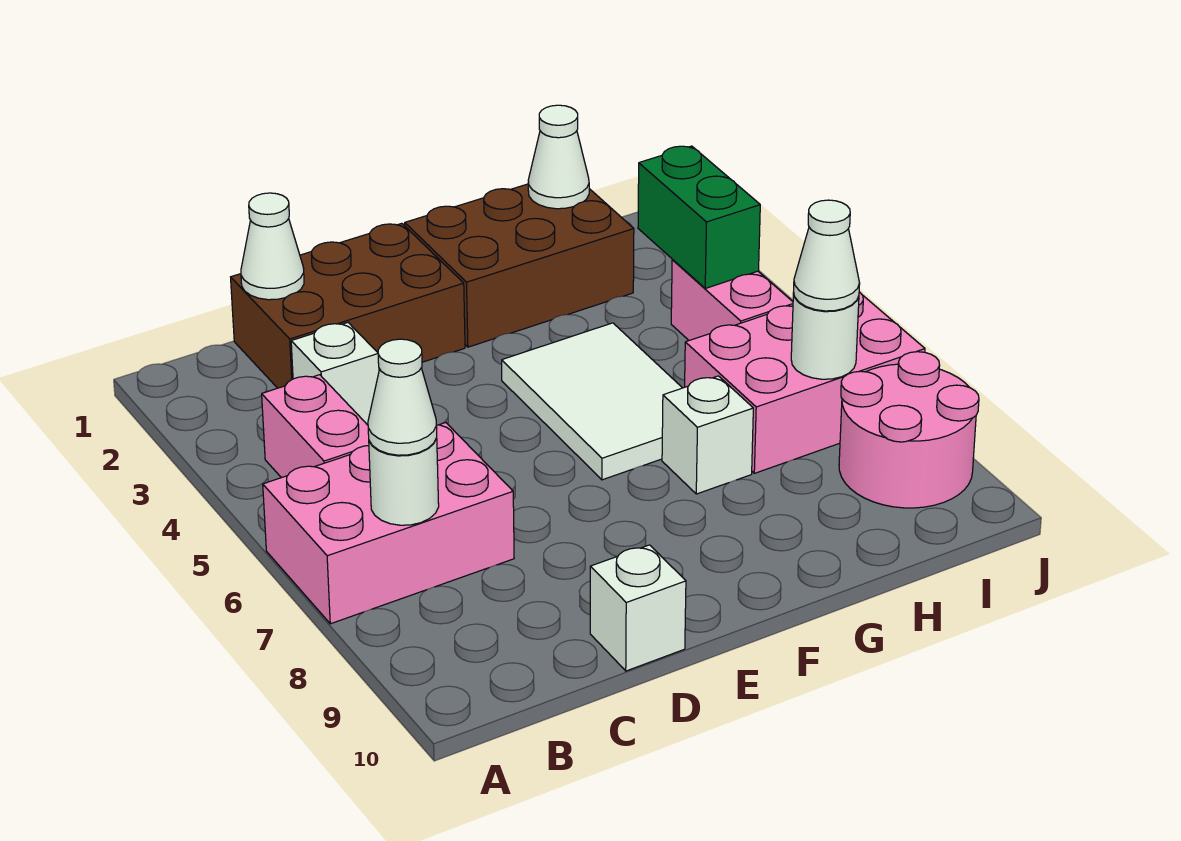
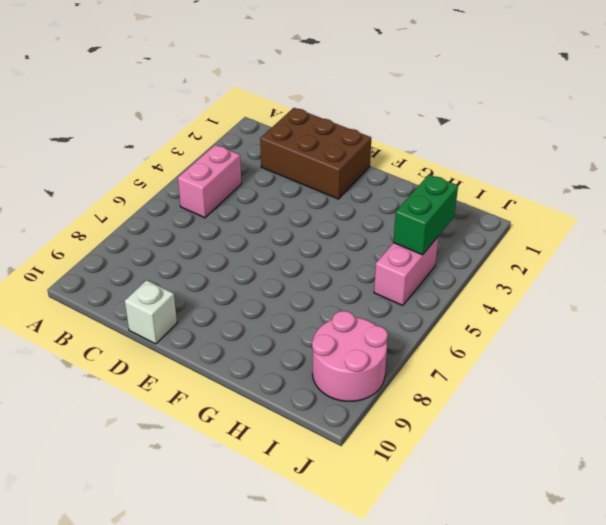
none -> pink 2x3 brick [263,423,514,624]
none -> white 1x1 brick [291,323,379,424]
none -> brown 2x3 brick [405,184,634,347]

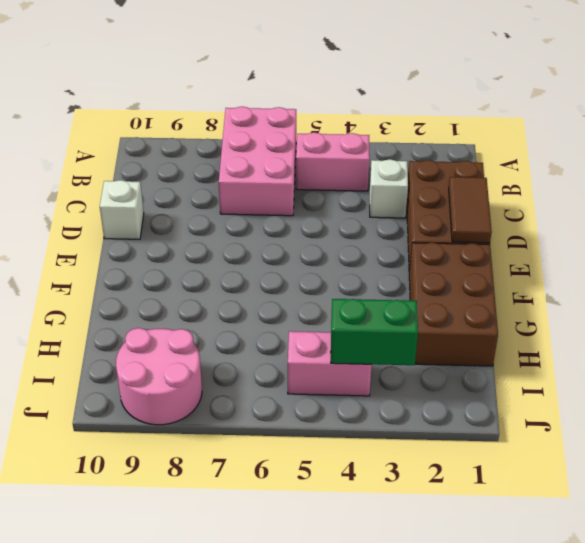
brown 1x2 tile [449,177,492,243] -> none
none -> white 2x3 tile [502,323,682,480]
none -> white 1x1 brick [662,376,753,494]
none -> pink 2x3 brick [685,292,925,473]

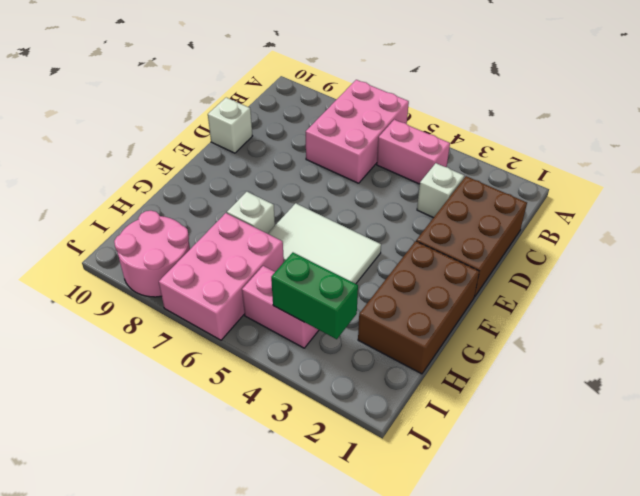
none -> white 1x1 round brick [369,439,439,525]
none -> white 1x1 cone [241,193,304,300]
none -> white 1x1 cone [528,105,589,209]

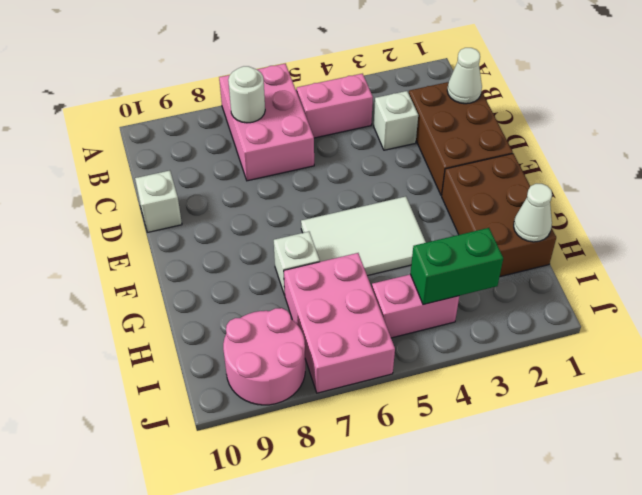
none -> white 1x1 round brick [791,292,859,379]
none -> white 1x1 cone [368,339,437,455]
none -> white 1x1 cone [794,200,860,311]

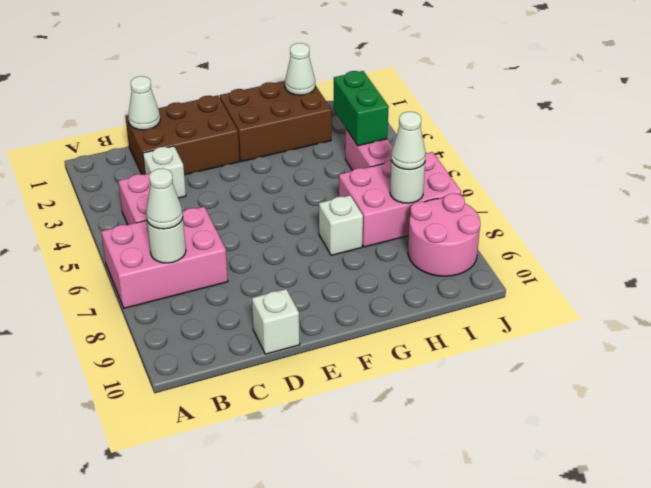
none -> white 2x3 tile [502,323,682,480]

